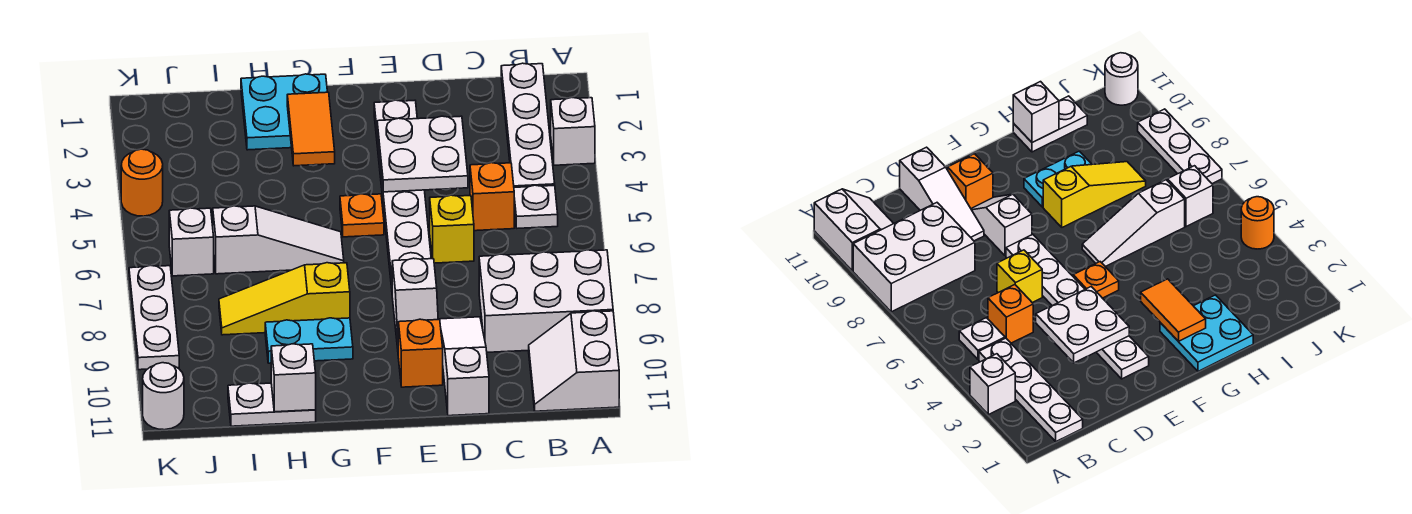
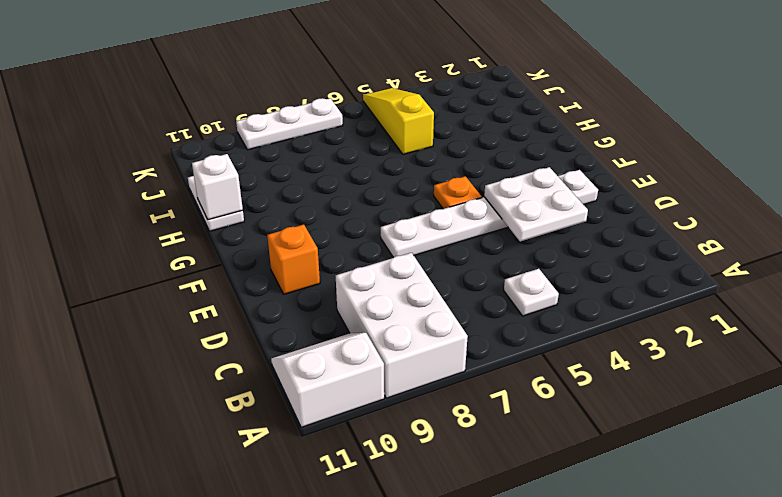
yellow 1x3 slope [363,88,434,154] -> yellow 1x3 slope moved to [219,263,350,335]
none -> white 1x1 brick [551,97,595,165]
none -> white 1x4 plate [501,63,555,187]
none -> orange 1x1 brick [470,163,514,231]

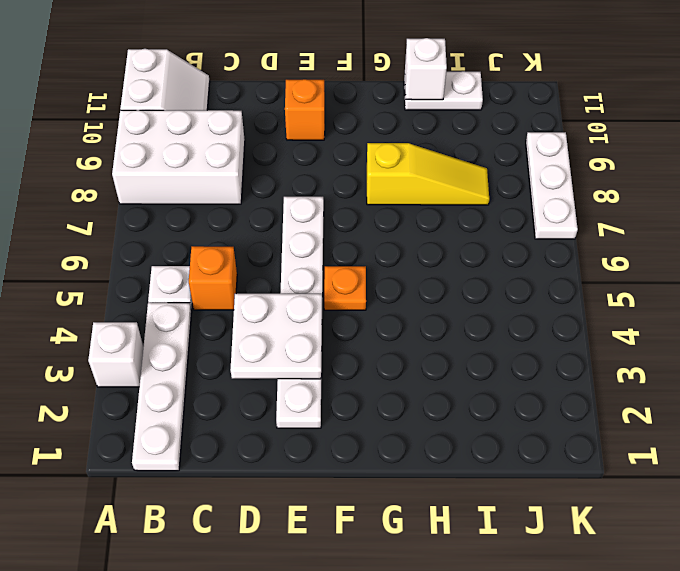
none -> yellow 1x1 brick [430,195,474,263]
none -> white 1x3 slope [439,317,489,416]
none -> white 1x2 slope [392,258,438,348]

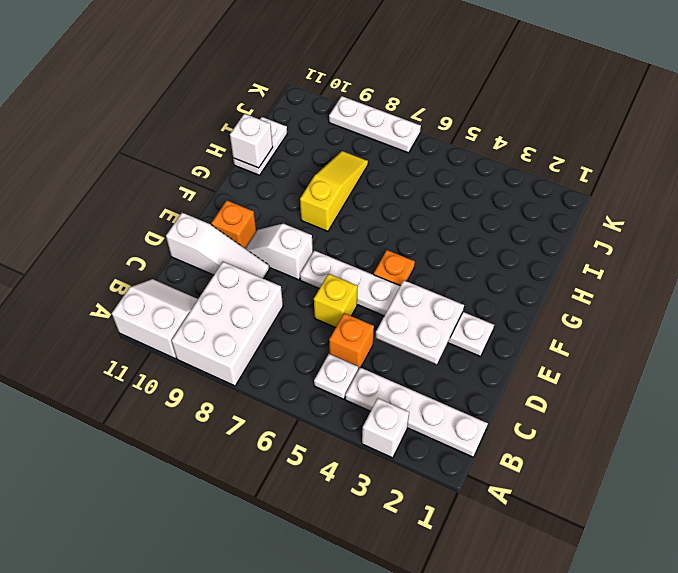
none -> cyan 2x2 plate [241,74,327,150]
none -> white 1x3 slope [213,206,344,274]
none -> cyan 1x2 plate [265,318,353,363]

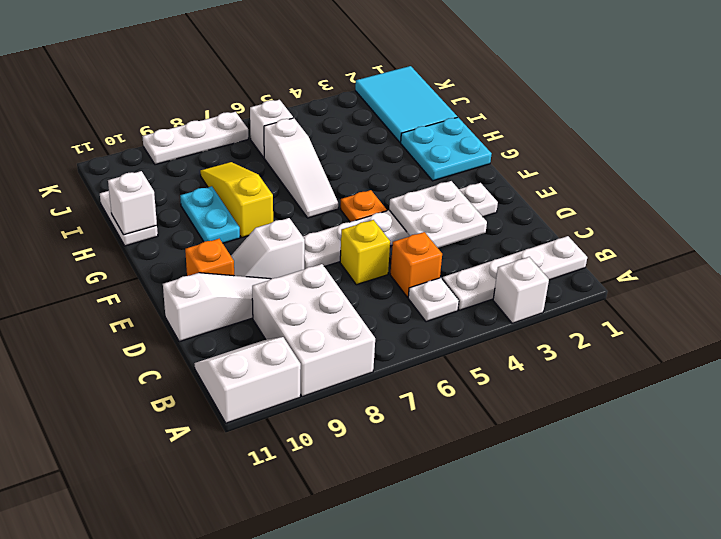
cyan 2x3 tile [355,66,457,143] -> none
none -> orange 1x1 round brick [121,149,163,216]
none -> white 1x1 round brick [143,363,184,430]
none -> orange 1x2 tile [287,92,335,166]

